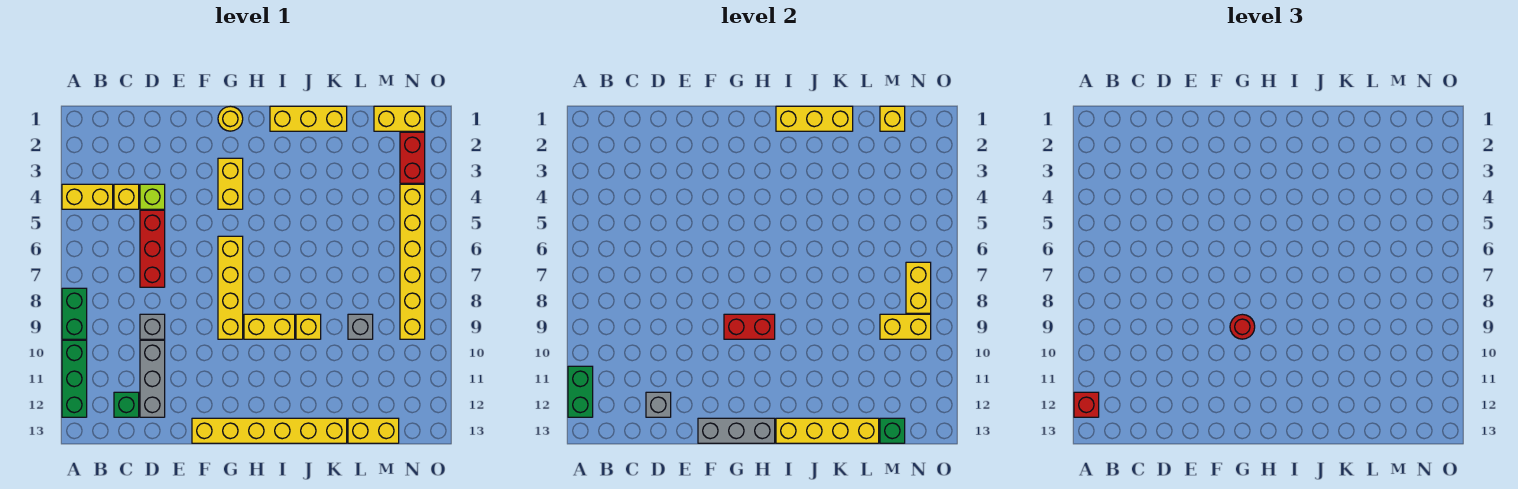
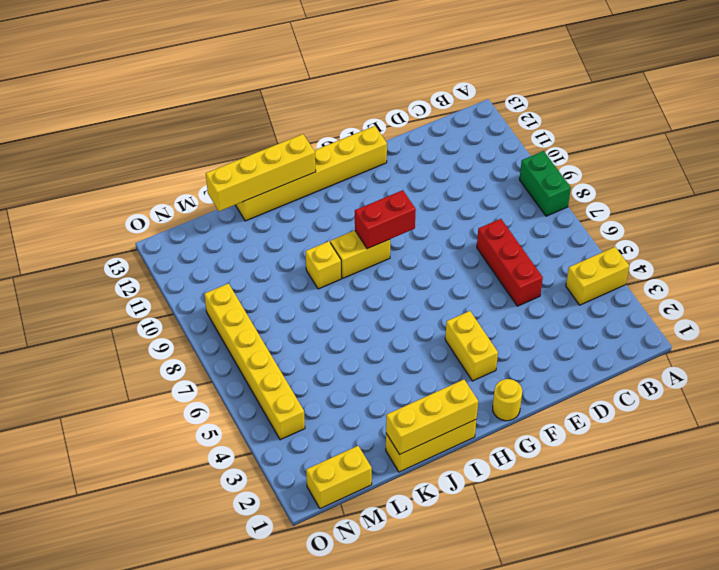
none -> green 1x3 brick [62,340,87,417]
none -> yellow 1x1 brick [114,184,139,209]
none -> green 1x1 brick [114,392,139,417]
none -> lime 1x1 brick [140,184,165,209]

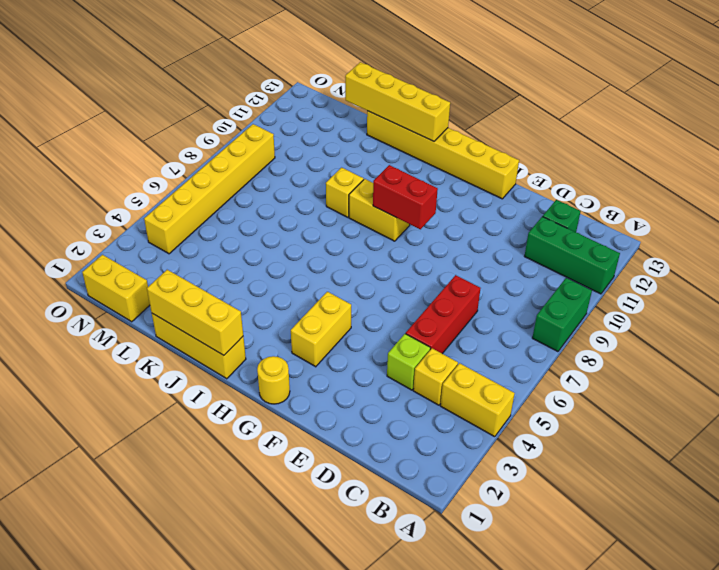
green 1x3 brick [524,216,620,294] -> green 1x3 brick turned to [62,340,87,417]
none -> grey 1x1 brick [140,314,165,339]
none -> grey 1x3 brick [140,340,165,417]
none -> yellow 1x4 brick [218,236,243,339]
none -> grey 1x1 brick [348,314,373,339]

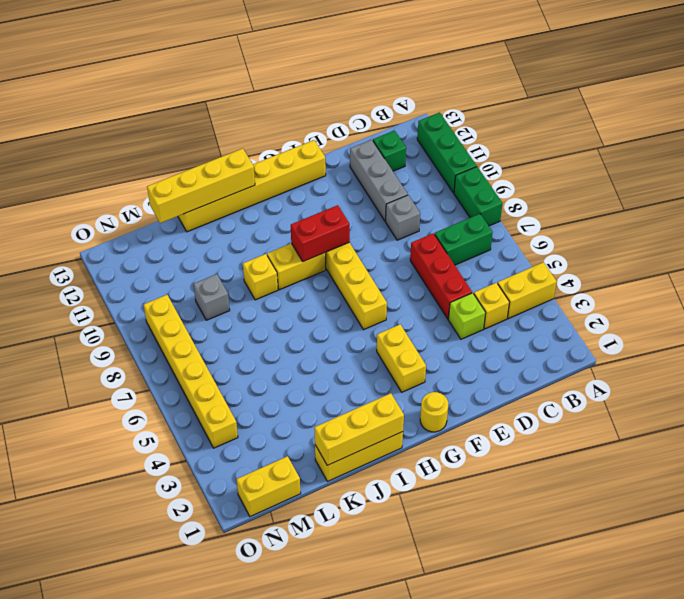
green 1x2 brick [435,214,493,265] -> green 1x2 brick turned to [568,366,593,417]
none -> yellow 1x2 brick [348,418,399,443]
none -> red 1x2 brick [400,132,425,183]
none -> grey 1x1 brick [646,392,671,417]
none -> grey 1x3 brick [698,418,775,443]

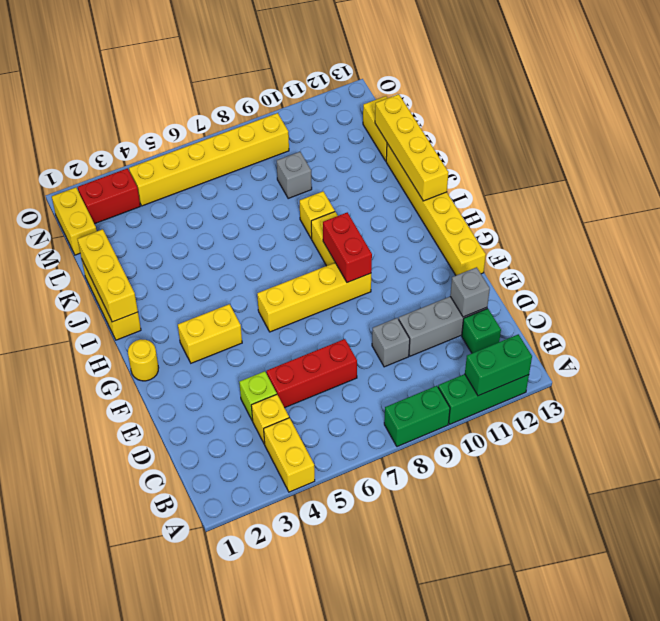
none -> grey 1x3 brick [698,418,775,443]
none -> yellow 1x1 brick [880,106,905,131]
none -> yellow 1x2 brick [880,314,931,339]
none -> green 1x1 brick [880,418,905,443]

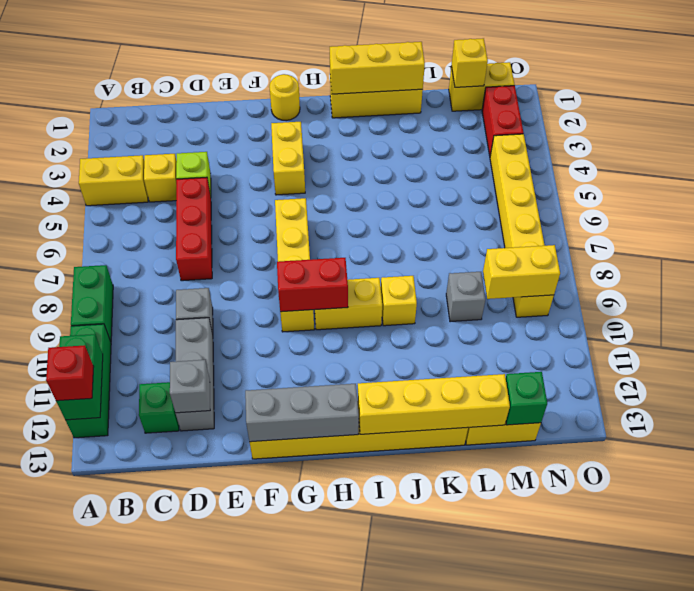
none -> yellow 1x2 brick [906,262,931,313]
none -> red 1x1 round brick [1230,314,1255,339]

